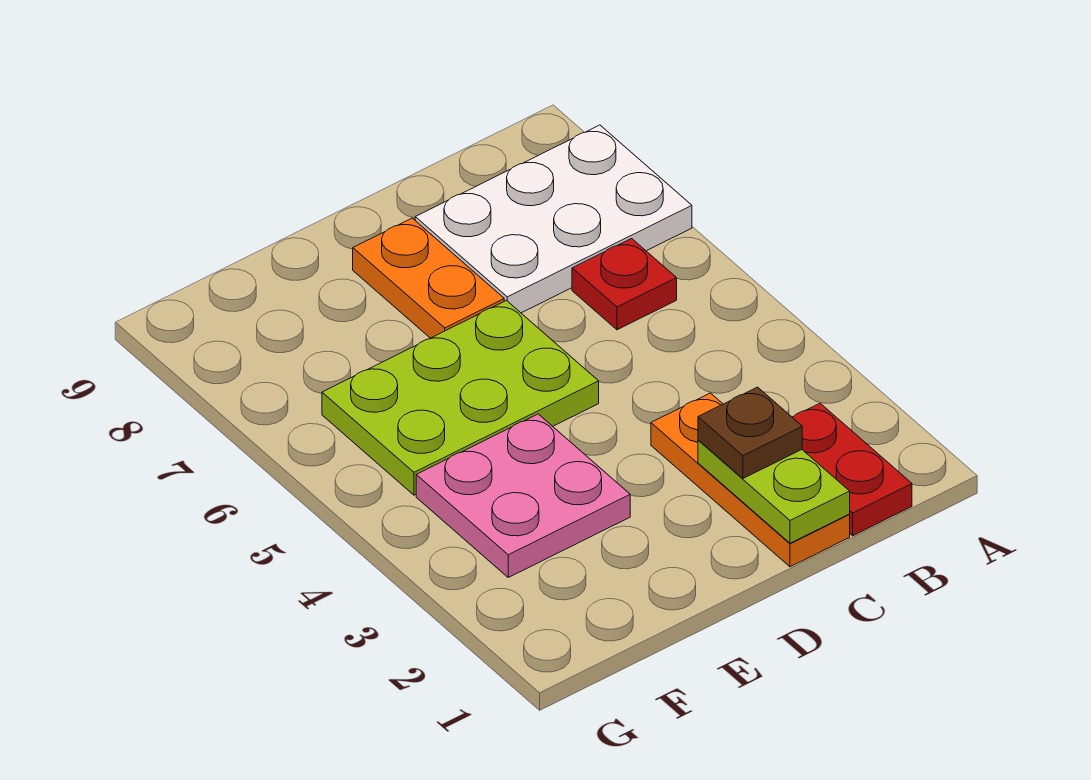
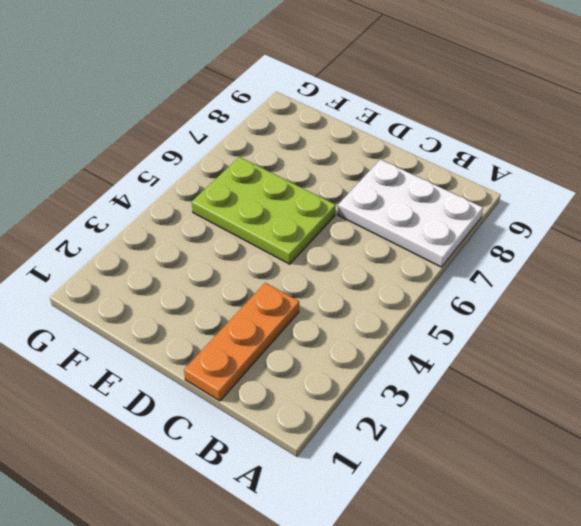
none -> red 1x2 plate [792,403,912,536]
none -> red 1x1 plate [572,239,677,330]

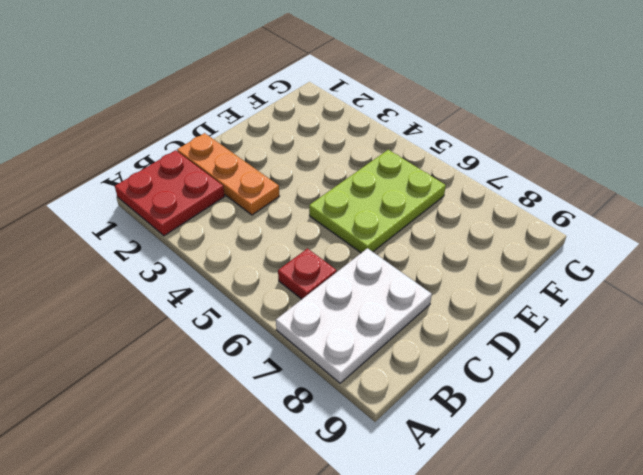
red 2x2 plate [115,150,225,236] -> red 1x2 plate [792,403,912,536]
none -> orange 1x2 plate [353,218,504,338]
none -> pink 2x2 plate [416,414,630,577]

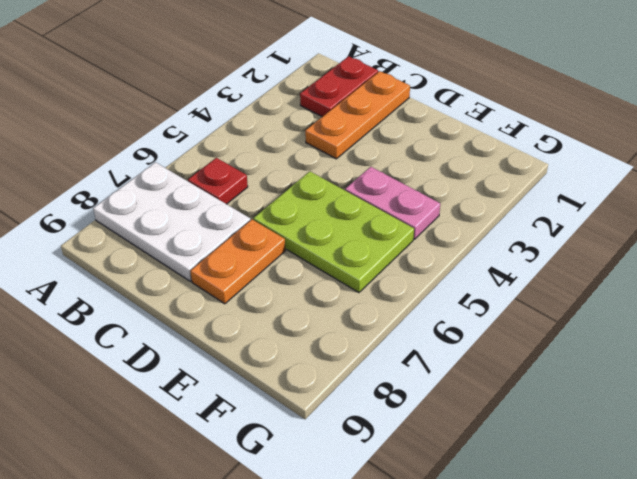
pink 1x2 plate [345,167,440,239] -> pink 2x2 plate [416,414,630,577]
none -> lime 1x2 plate [698,440,850,543]
none -> brown 1x1 plate [698,387,802,478]

